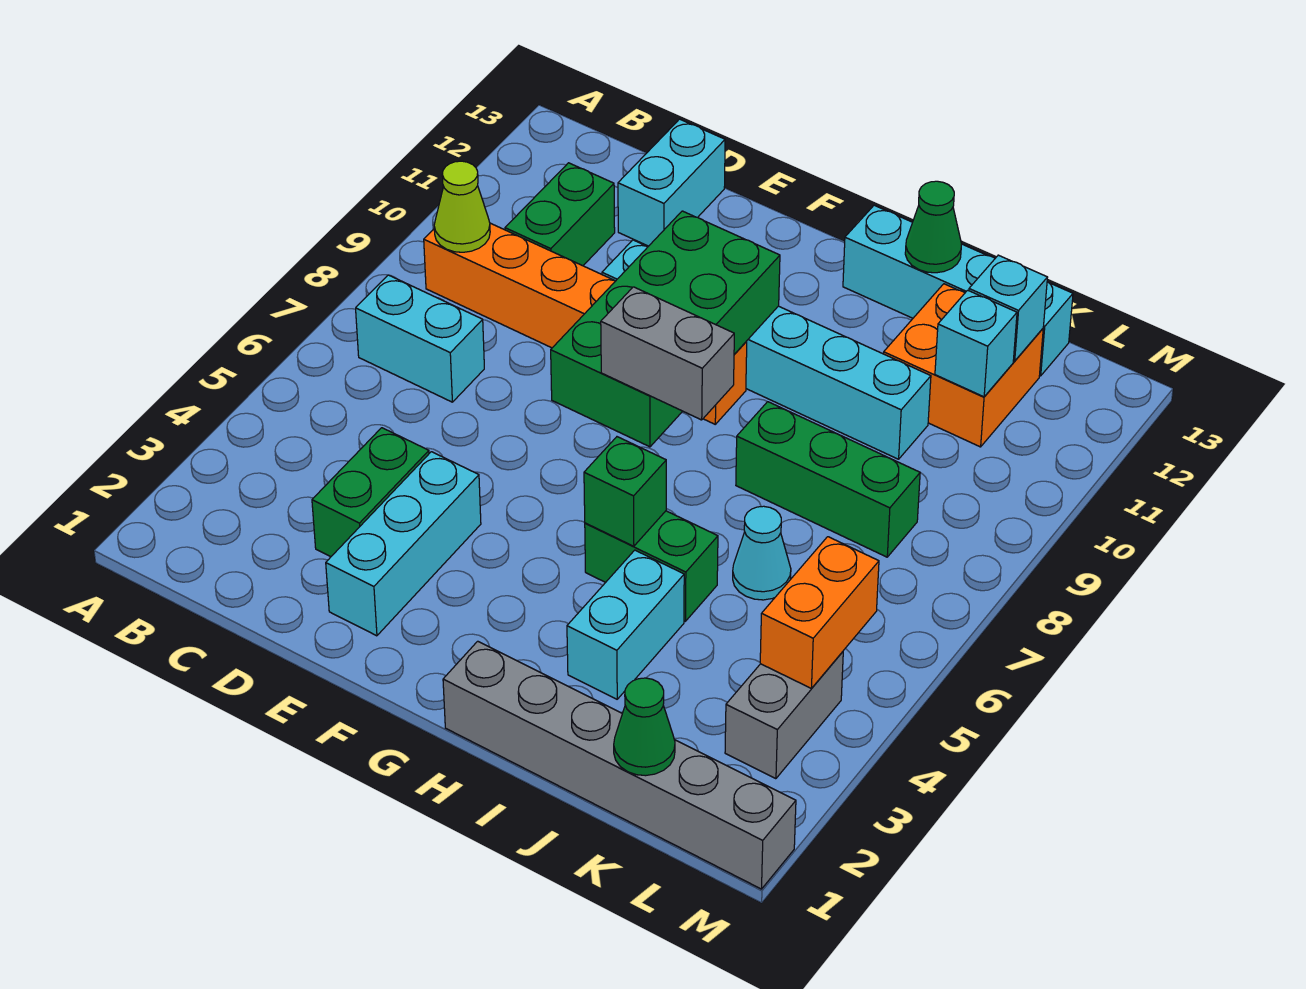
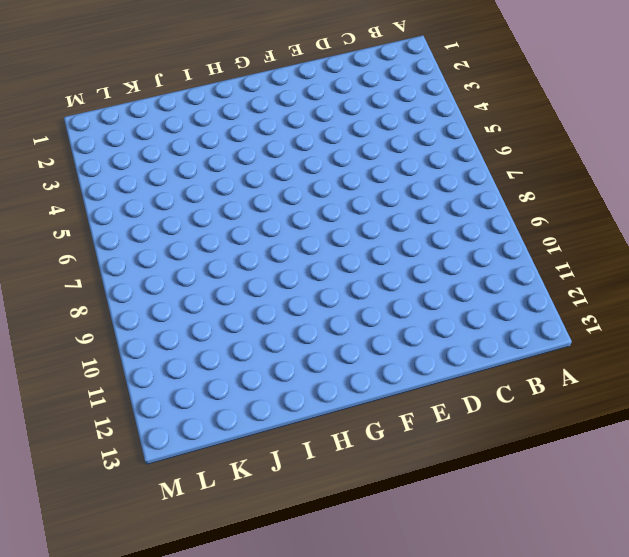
none -> cyan 1x2 brick [356,275,484,402]
none -> orange 1x6 brick [424,223,747,424]
none -> green 1x2 brick [505,163,615,266]

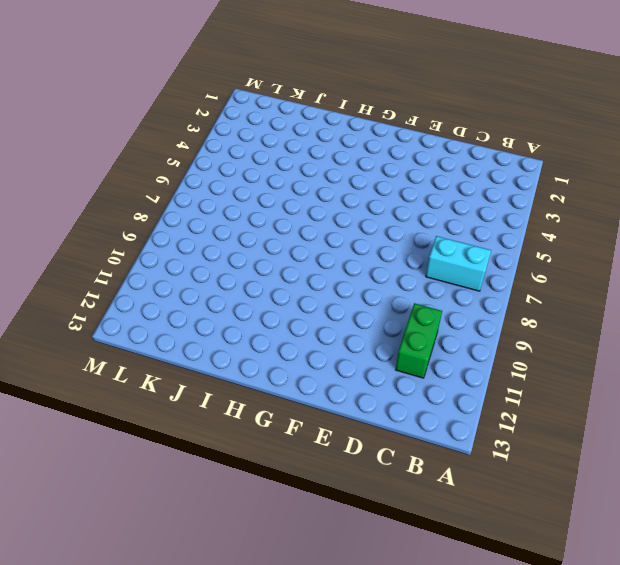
none -> orange 1x6 brick [424,223,747,424]
none -> green 1x2 brick [312,428,429,557]
none -> cyan 1x2 brick [618,119,725,246]

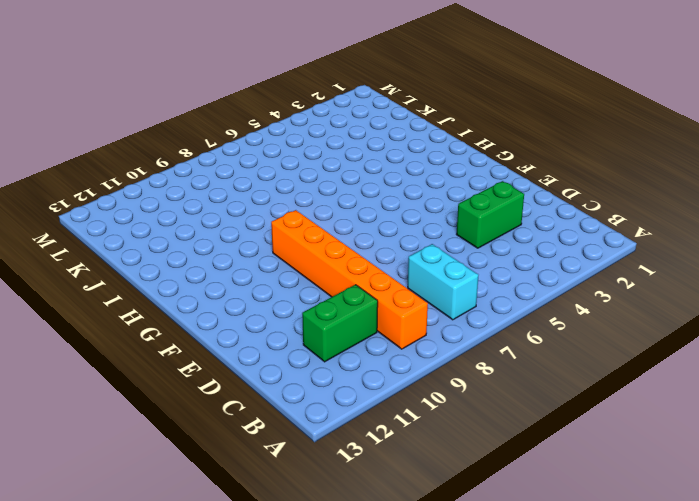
none -> cyan 1x2 brick [618,119,725,246]
none -> cyan 1x3 brick [326,452,481,636]
none -> cyan 1x6 brick [602,240,931,459]

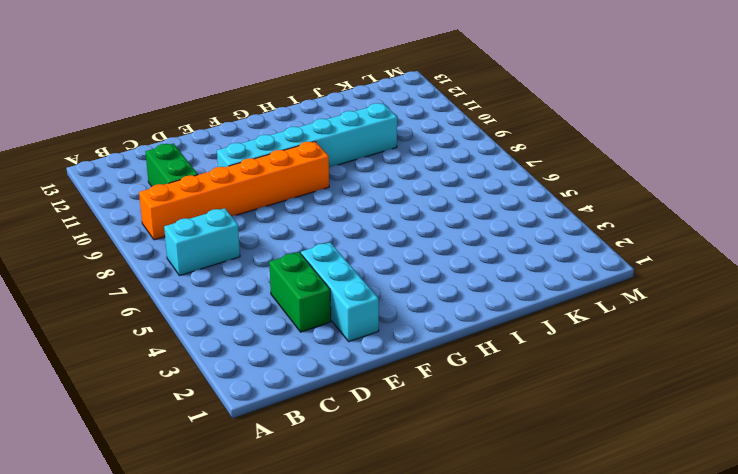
none -> cyan 1x2 brick [618,119,725,246]
none -> grey 1x6 brick [443,641,796,889]
none -> green 1x2 brick [585,511,718,621]

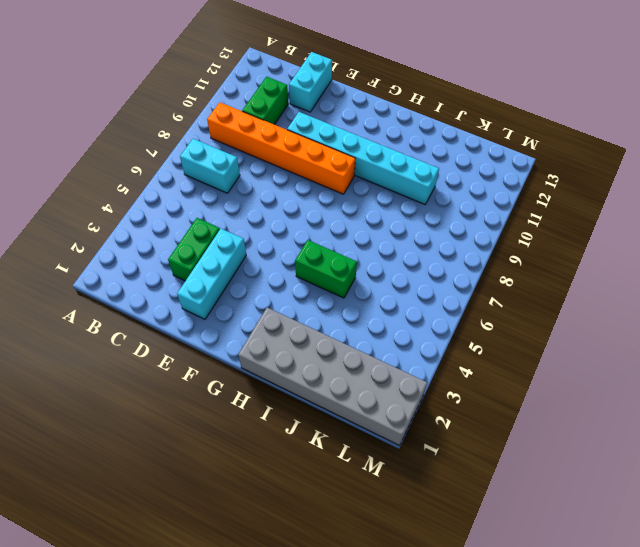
grey 2x6 brick [238,308,427,445] -> grey 1x6 brick [443,641,796,889]
none -> cyan 1x4 brick [843,205,1073,376]
none -> cyan 1x2 brick [567,550,684,699]
none -> green 1x3 brick [736,402,920,557]

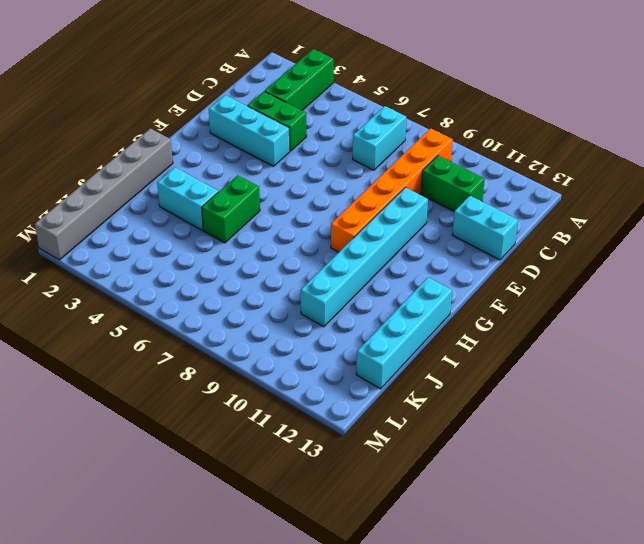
green 1x3 brick [265,49,334,110] -> green 1x3 brick moved to [736,402,920,557]
none -> cyan 1x1 cone [733,506,791,600]
none -> orange 2x2 brick [884,284,1043,447]
none -> grey 1x2 brick [725,652,843,779]

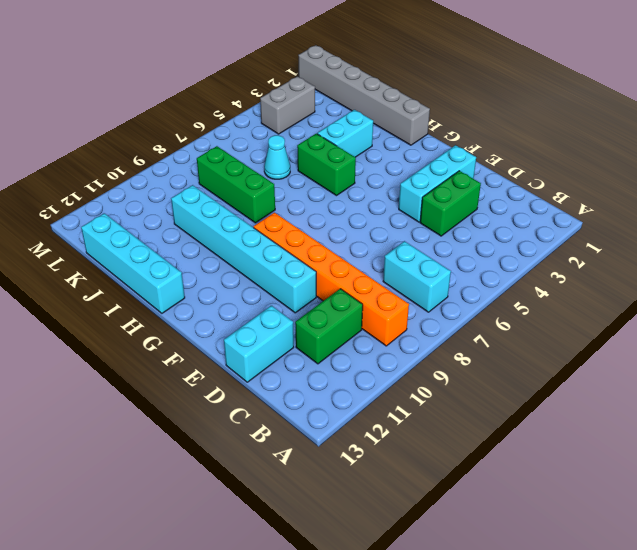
none -> orange 2x2 brick [884,284,1043,447]
none -> lime 1x1 cone [434,161,490,252]
none -> green 2x4 brick [551,211,780,447]

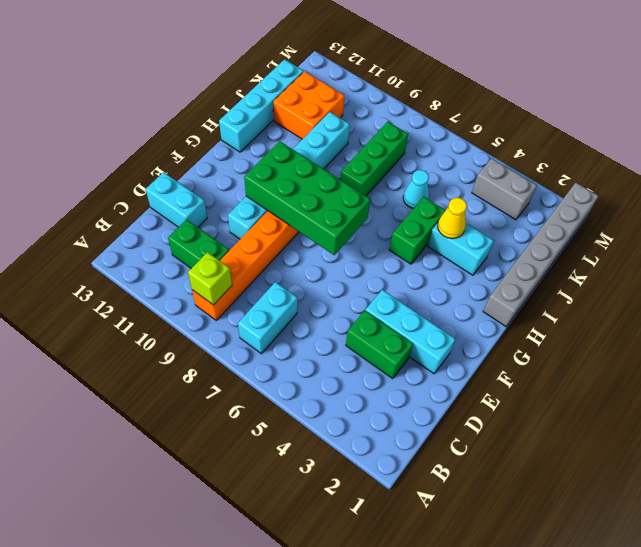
lime 1x1 brick [188,252,232,305] -> lime 1x1 cone [434,161,490,252]
yellow 1x1 cone [438,198,467,239] -> none
none -> green 1x1 brick [584,437,666,546]
none -> green 1x1 cone [905,181,961,273]
none -> green 1x1 cone [614,678,675,776]

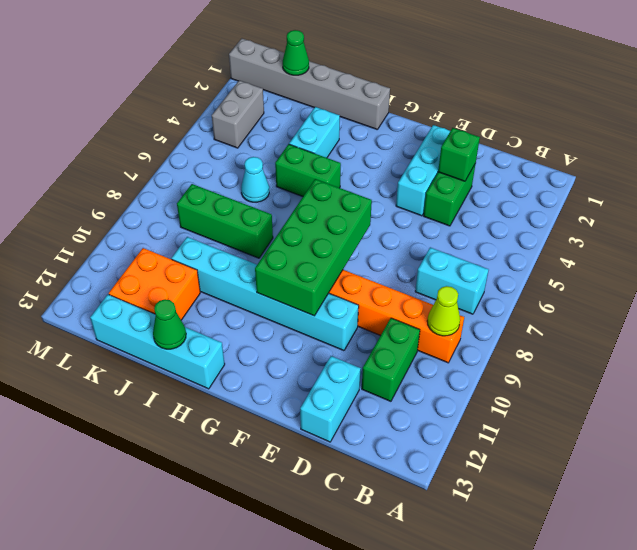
green 1x1 brick [438,128,480,181] -> green 1x1 brick moved to [584,437,666,546]
none -> cyan 1x1 brick [935,290,1017,397]
none -> cyan 1x1 brick [969,255,1048,361]
none -> orange 1x2 brick [760,537,879,689]

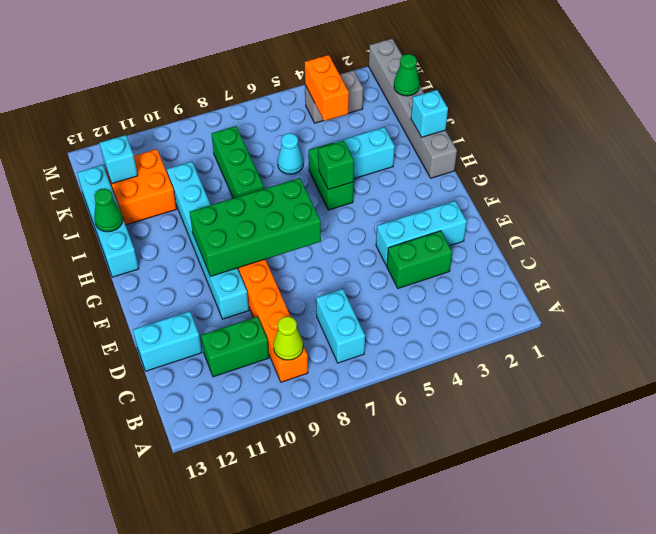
cyan 1x1 brick [411,90,448,137] -> cyan 1x1 brick moved to [935,290,1017,397]
orange 1x2 brick [305,55,349,121] -> orange 1x2 brick turned to [760,537,879,689]
none -> grey 1x2 brick [601,287,734,420]

